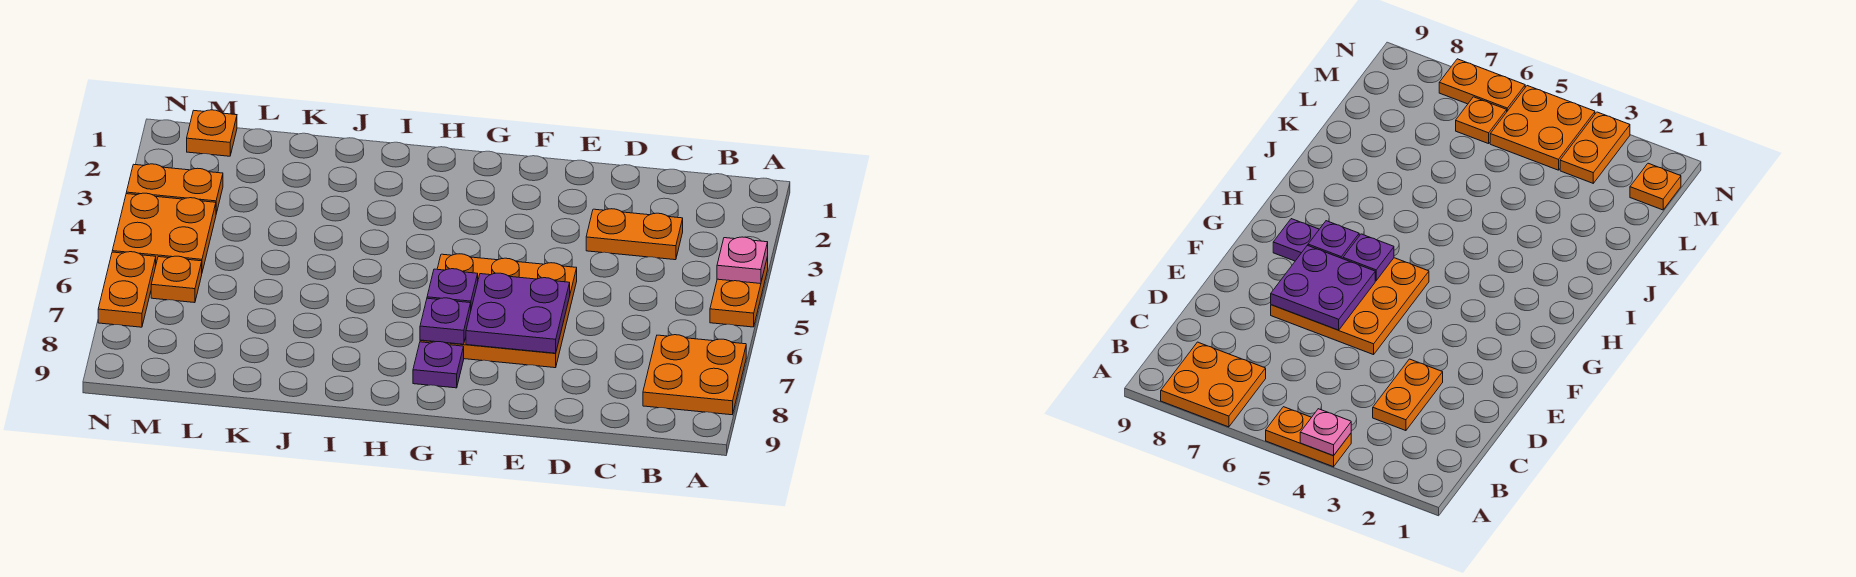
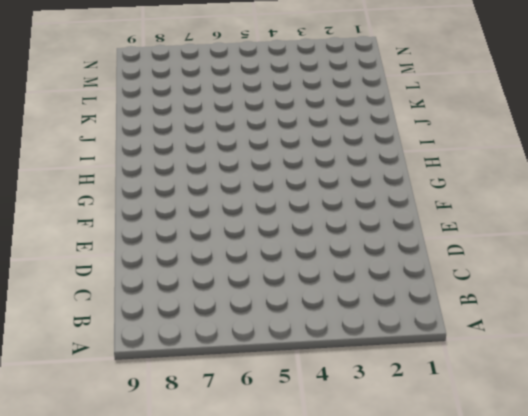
none -> orange 1x2 plate [710,257,768,327]
none -> orange 2x2 plate [643,335,746,415]
none -> orange 1x2 plate [586,209,683,260]

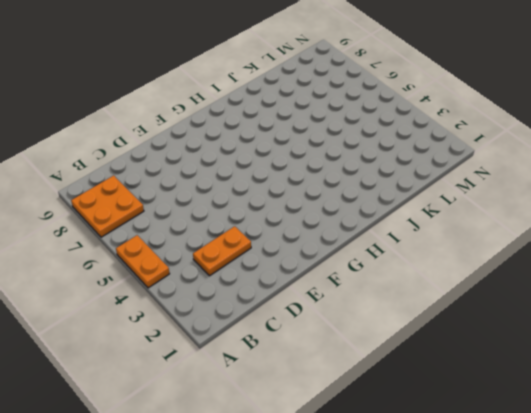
none -> orange 3x3 plate [420,254,577,368]
none -> purple 1x1 plate [413,342,464,388]
none -> orange 1x1 plate [187,110,237,156]

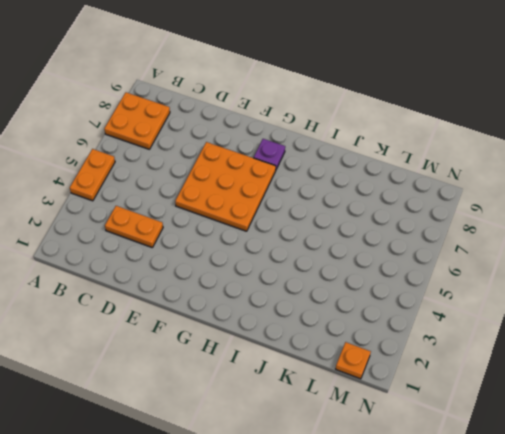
none -> orange 1x2 plate [126,164,223,213]
none -> orange 2x2 plate [112,193,216,272]
none -> orange 1x1 plate [151,256,202,303]

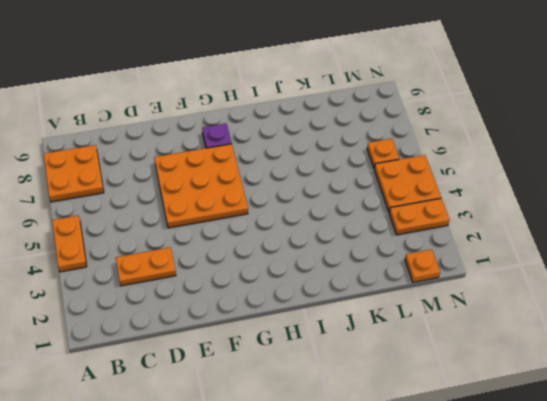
none -> orange 1x2 plate [98,252,156,327]
none -> pink 1x1 plate [717,237,768,284]
none -> purple 2x2 plate [466,273,570,353]

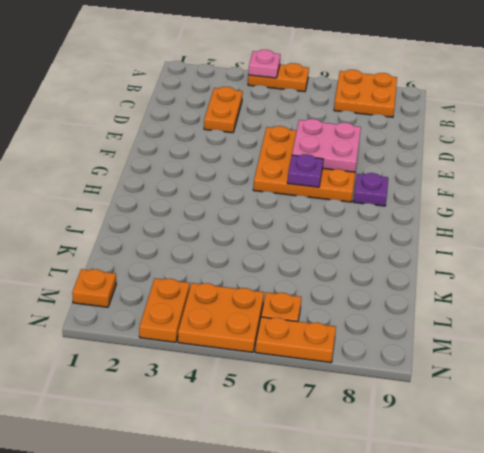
pink 2x2 plate [292,119,361,172] -> purple 2x2 plate [466,273,570,353]
none -> purple 1x1 plate [420,298,471,344]

